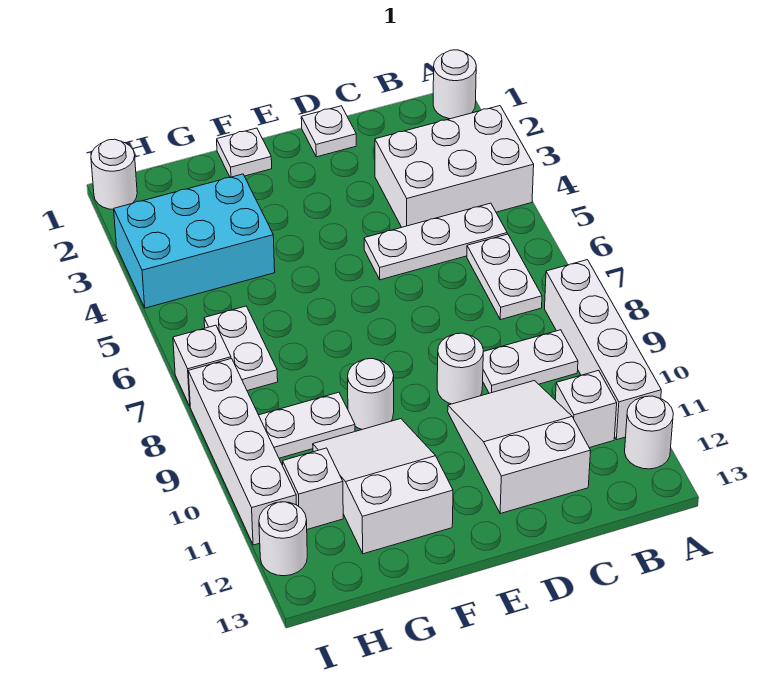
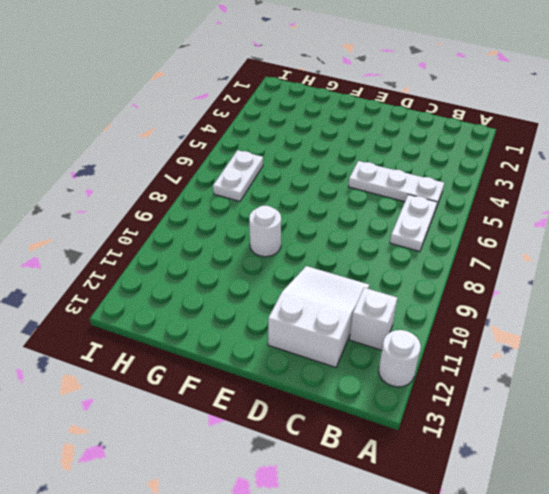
none -> white 1x1 round brick [433,50,476,119]
none -> white 2x3 brick [375,106,534,227]
none -> white 1x4 brick [545,260,661,440]

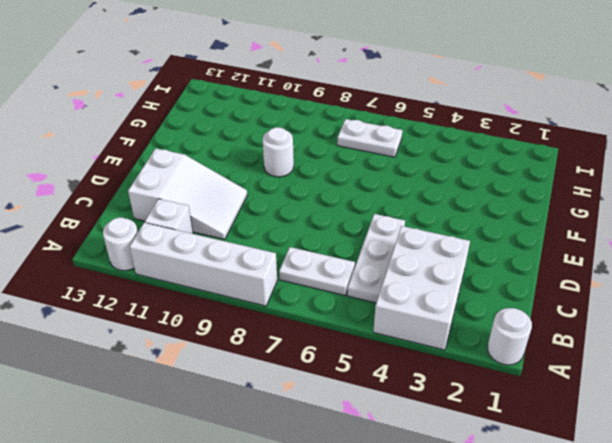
none -> white 1x2 plate [483,330,578,393]
none -> white 1x1 plate [301,106,356,157]
none -> white 1x1 round brick [437,333,483,404]

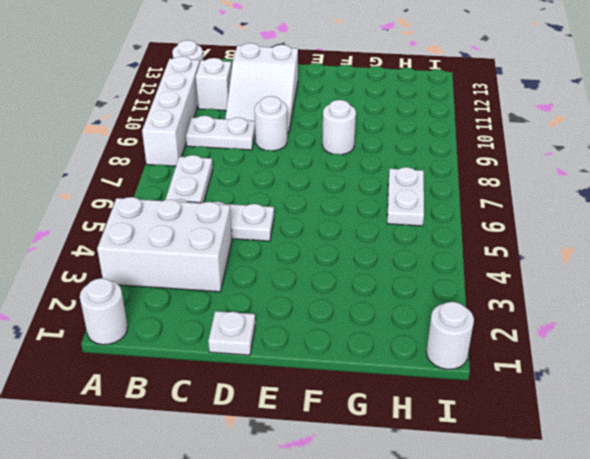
none -> white 1x1 plate [217,128,272,177]
none -> white 2x3 slope [313,419,453,554]
none -> cyan 2x3 brick [114,174,275,308]

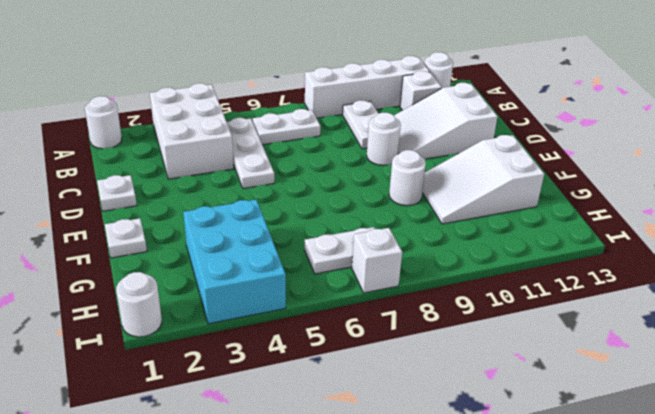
none -> white 1x2 plate [259,392,355,458]
none -> white 1x1 brick [283,448,343,529]
none -> white 1x4 brick [188,359,297,545]

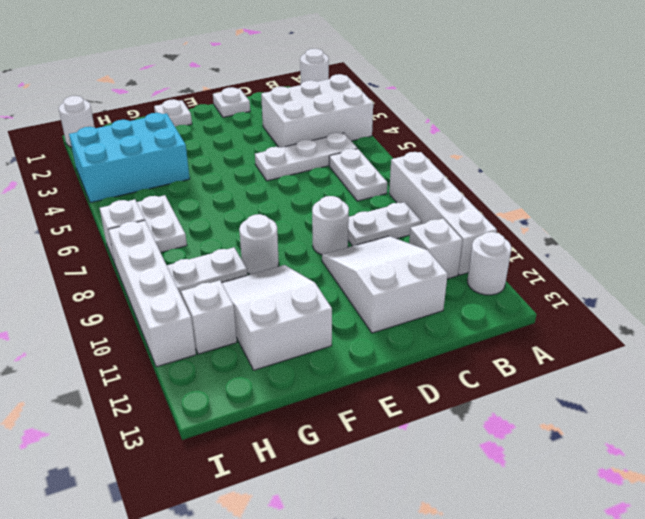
none -> white 1x1 round brick [259,502,307,576]

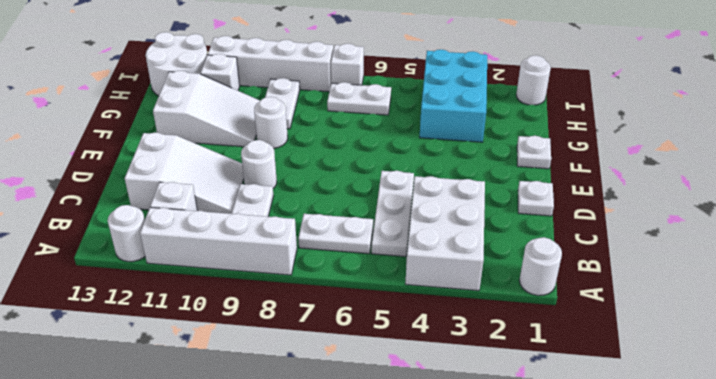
white 2x2 round brick [146,32,207,96] -> white 1x1 round brick [259,502,307,576]

